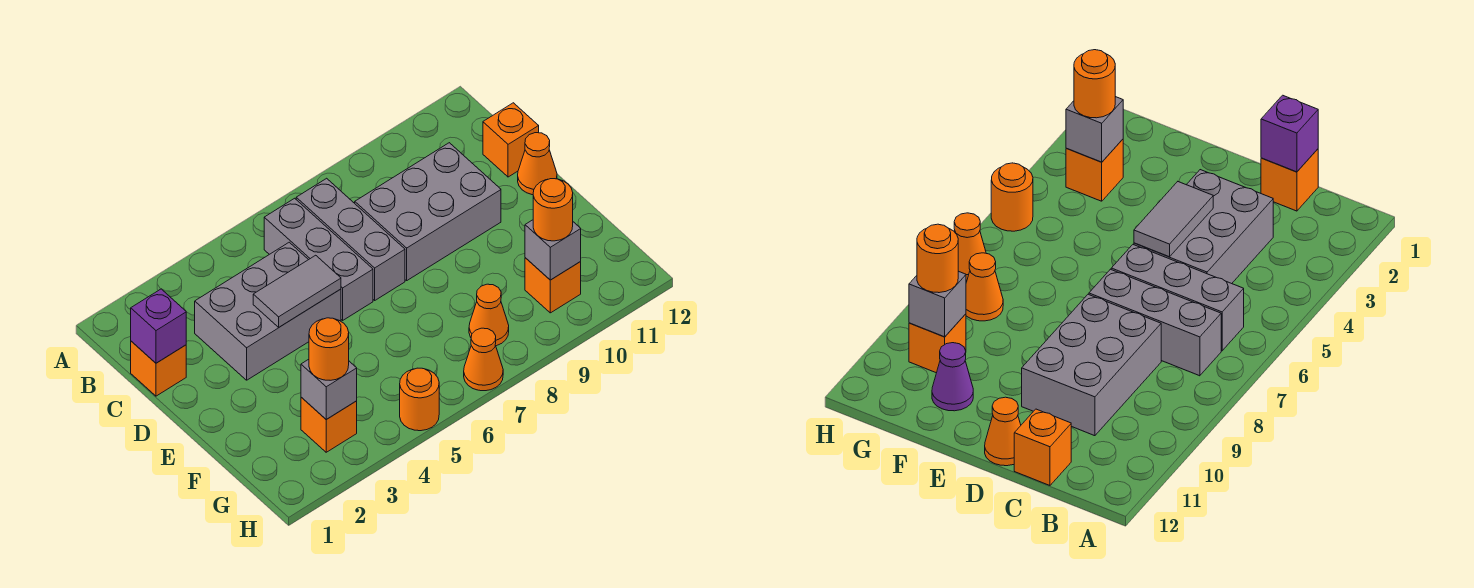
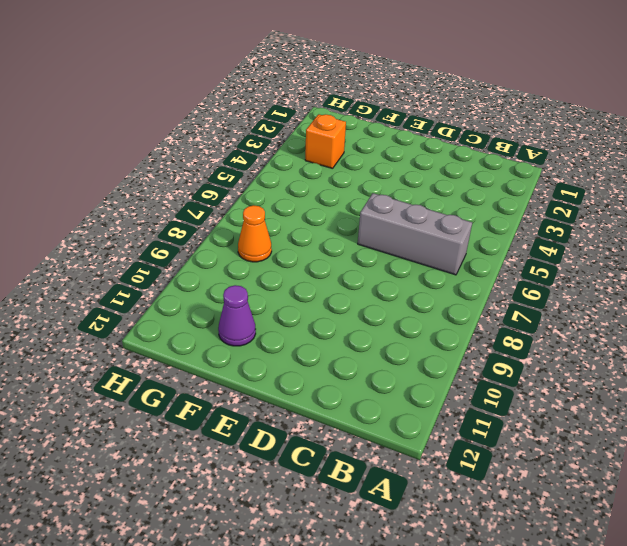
none -> grey 1x3 brick [296,178,405,300]
none -> orange 1x1 brick [131,341,186,396]
none -> grey 2x3 brick [195,242,341,380]

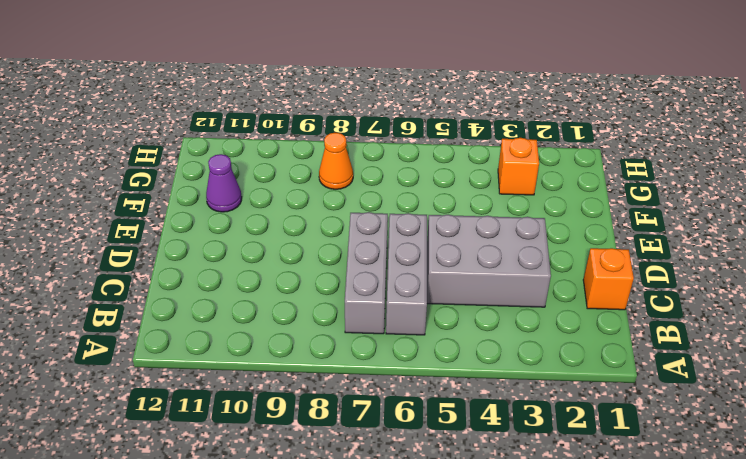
none -> grey 2x3 brick [355,143,501,280]
none -> orange 1x1 brick [483,103,539,177]
none -> orange 1x1 cone [518,133,557,195]

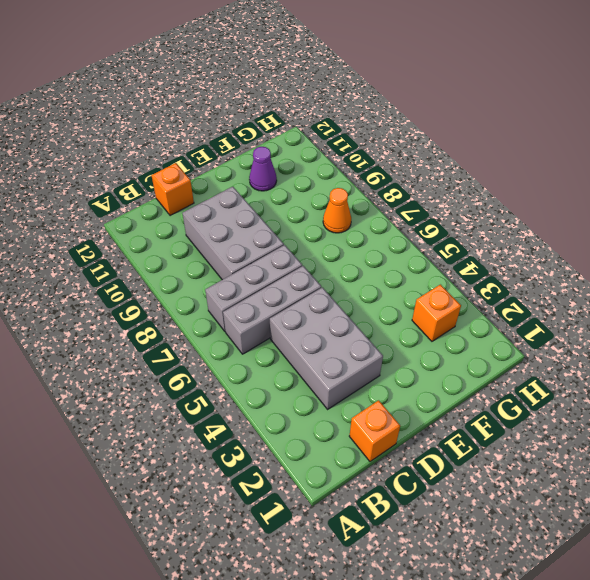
none -> orange 1x1 cone [518,133,557,195]
none -> orange 1x1 brick [525,258,581,313]
none -> orange 1x1 round brick [400,368,439,431]

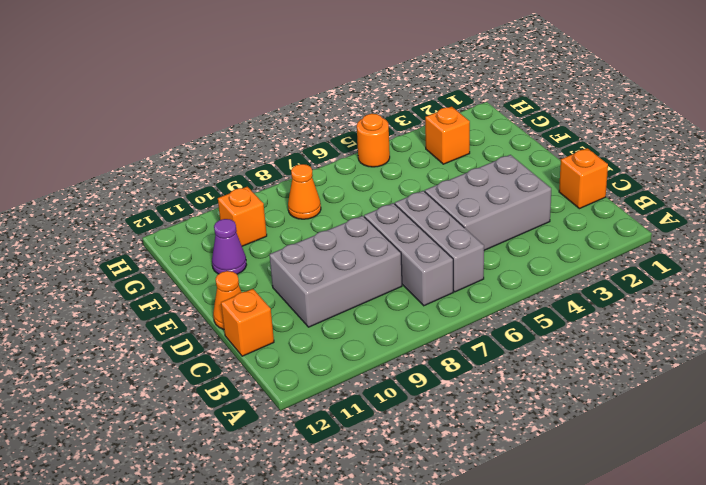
none -> orange 1x1 cone [464,328,503,391]
none -> purple 1x1 brick [131,289,186,363]
none -> grey 1x2 tile [253,255,341,327]

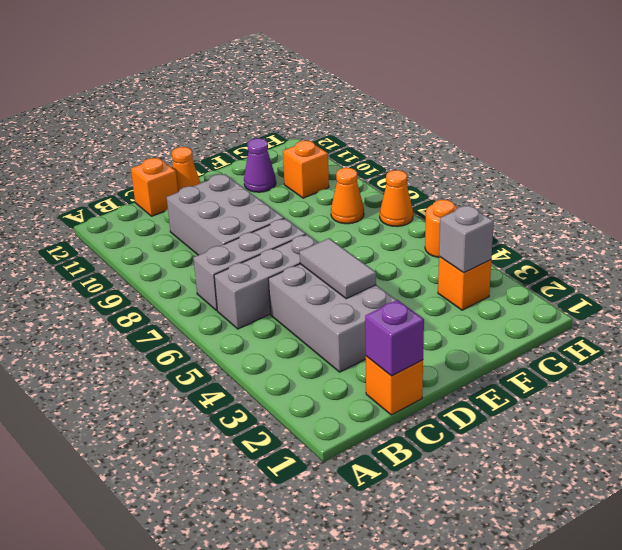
none -> grey 1x1 brick [525,220,581,280]
none -> orange 1x1 round brick [309,318,349,380]
none -> orange 1x1 round brick [533,179,573,241]

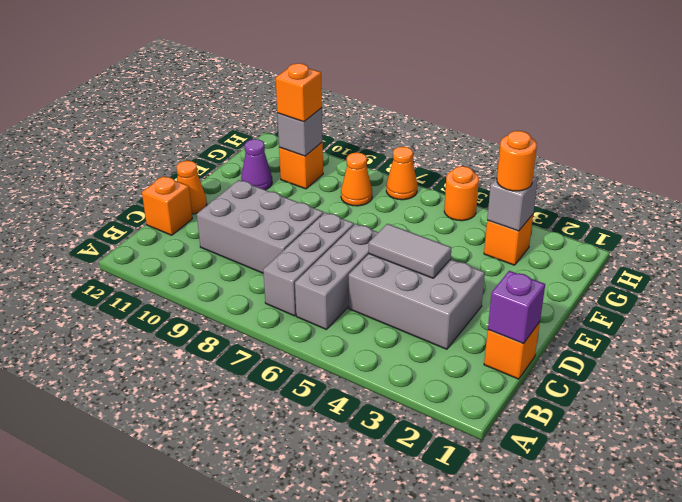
orange 1x1 brick [276,63,322,122] -> orange 1x1 round brick [533,179,573,241]

